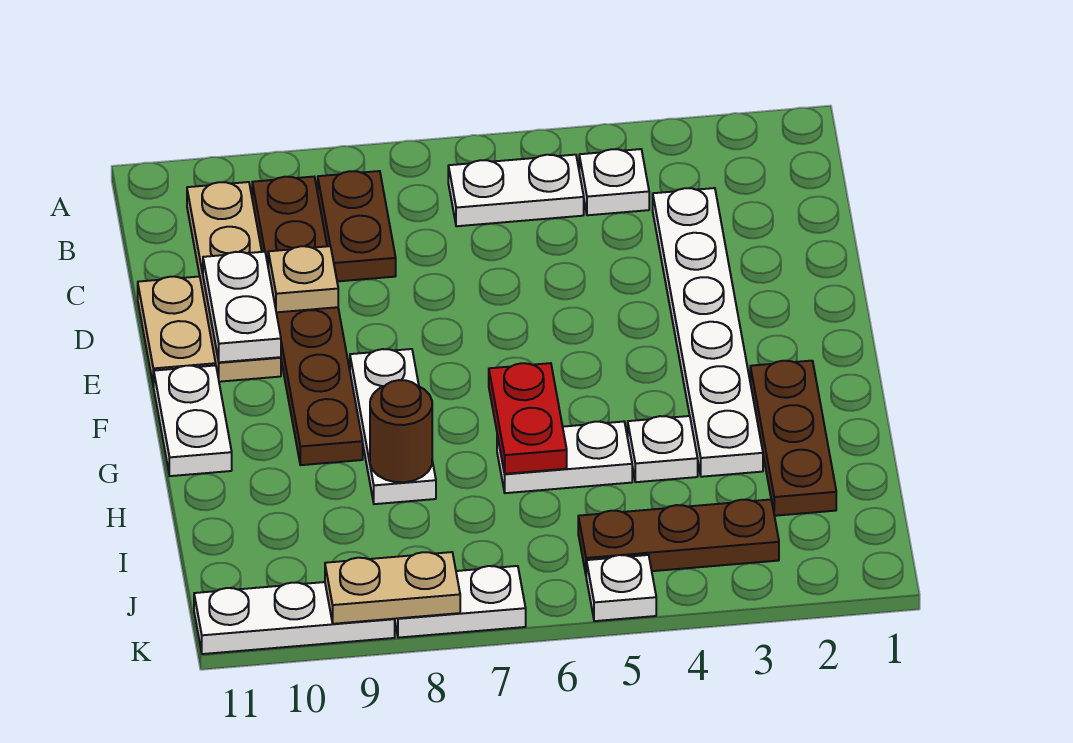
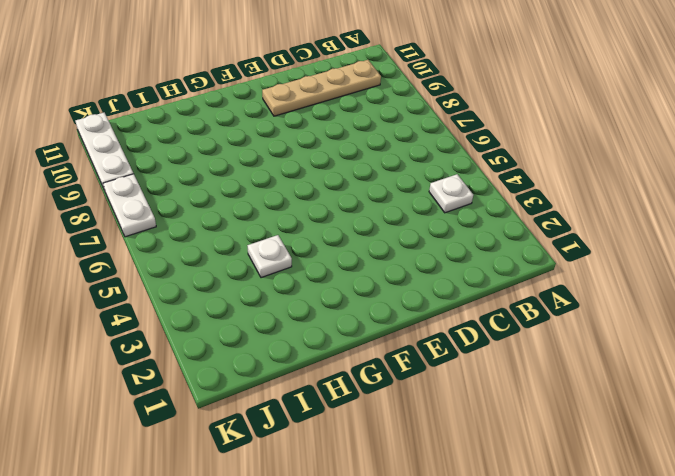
none -> white 1x2 plate [448,155,584,226]
none -> brown 1x2 plate [318,171,396,281]
none -> brown 1x6 plate [252,177,363,465]

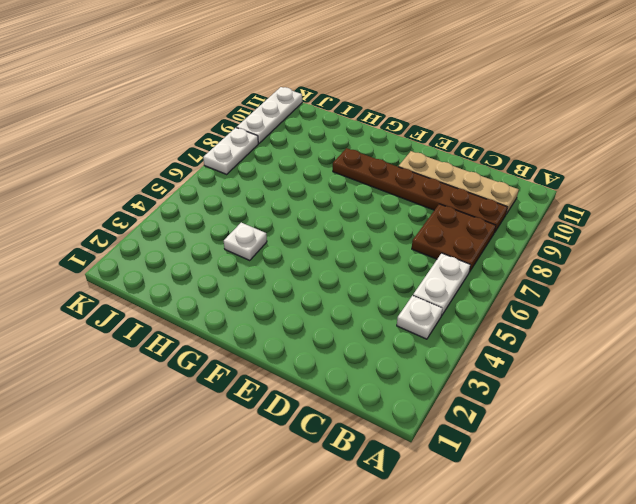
brown 2x2 plate [412,204,496,272] -> brown 1x2 plate [318,171,396,281]
none -> white 1x6 plate [653,188,763,477]
none -> tan 1x2 plate [138,276,216,387]
none -> white 1x3 plate [350,349,436,504]

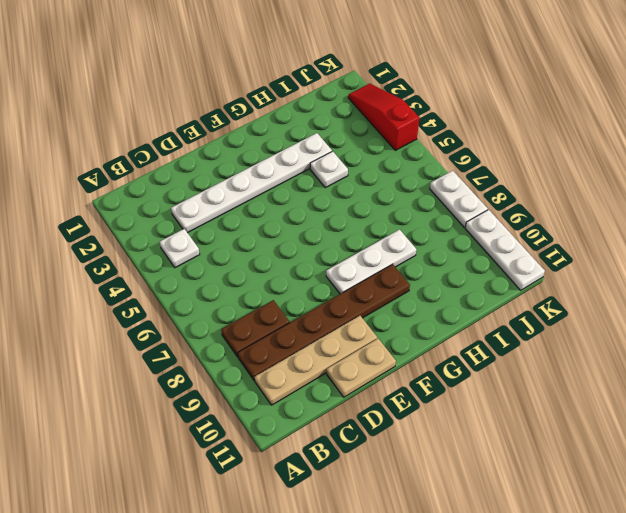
red 1x3 slope [348,84,419,150] -> none
none -> white 1x2 plate [448,155,584,226]
none -> white 1x2 plate [154,365,232,476]
none -> brown 1x3 plate [750,361,836,516]

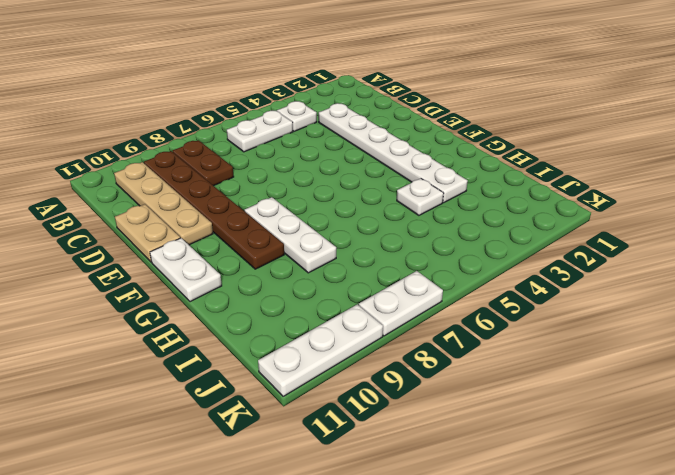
none -> brown 1x3 plate [750,361,836,516]
none -> white 1x2 plate [497,422,632,493]
none -> brown 1x3 plate [578,500,779,574]

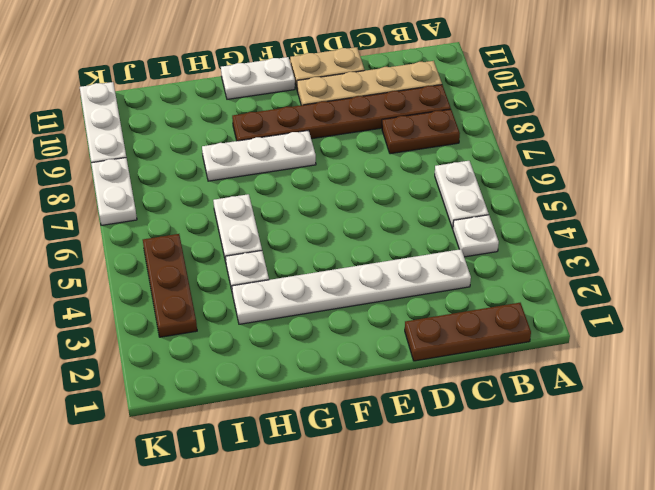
brown 1x3 plate [405,303,531,361] -> brown 1x3 plate moved to [750,361,836,516]
none -> white 1x1 plate [586,555,656,621]
none -> tan 1x1 plate [268,246,338,312]
none -> white 1x2 plate [203,252,281,362]

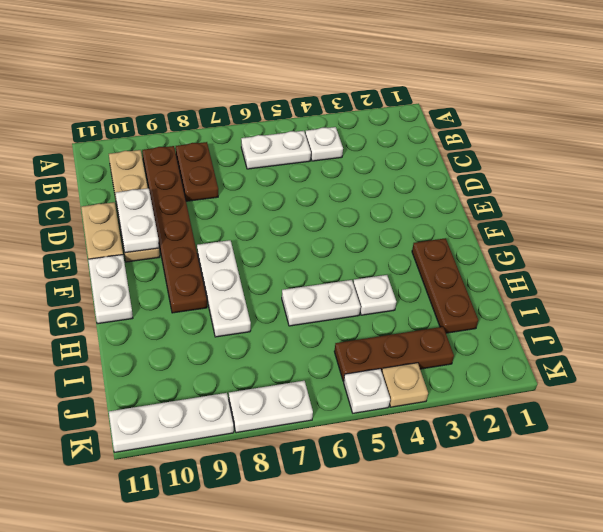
tan 1x1 plate [382,363,428,407] -> tan 1x1 plate moved to [268,246,338,312]
none -> white 1x6 plate [653,188,763,477]
none -> red 1x2 plate [489,363,567,474]
none -> brown 1x1 round brick [370,380,432,482]

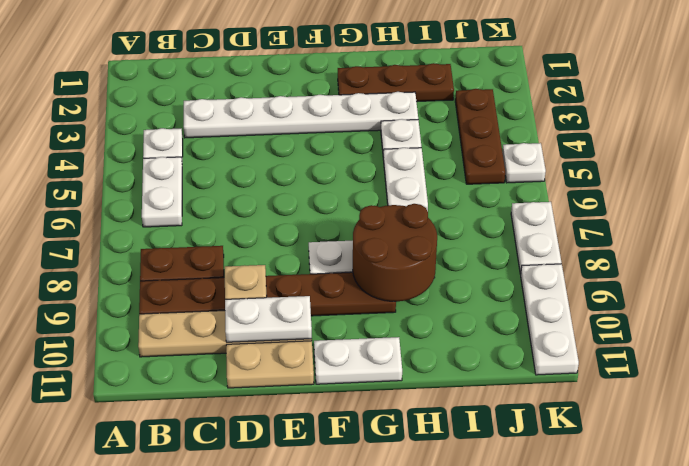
brown 2x2 round brick [353,204,437,301] -> brown 1x1 round brick [370,380,432,482]
none -> red 1x2 plate [489,363,567,474]
none -> tan 1x2 plate [325,552,460,624]

